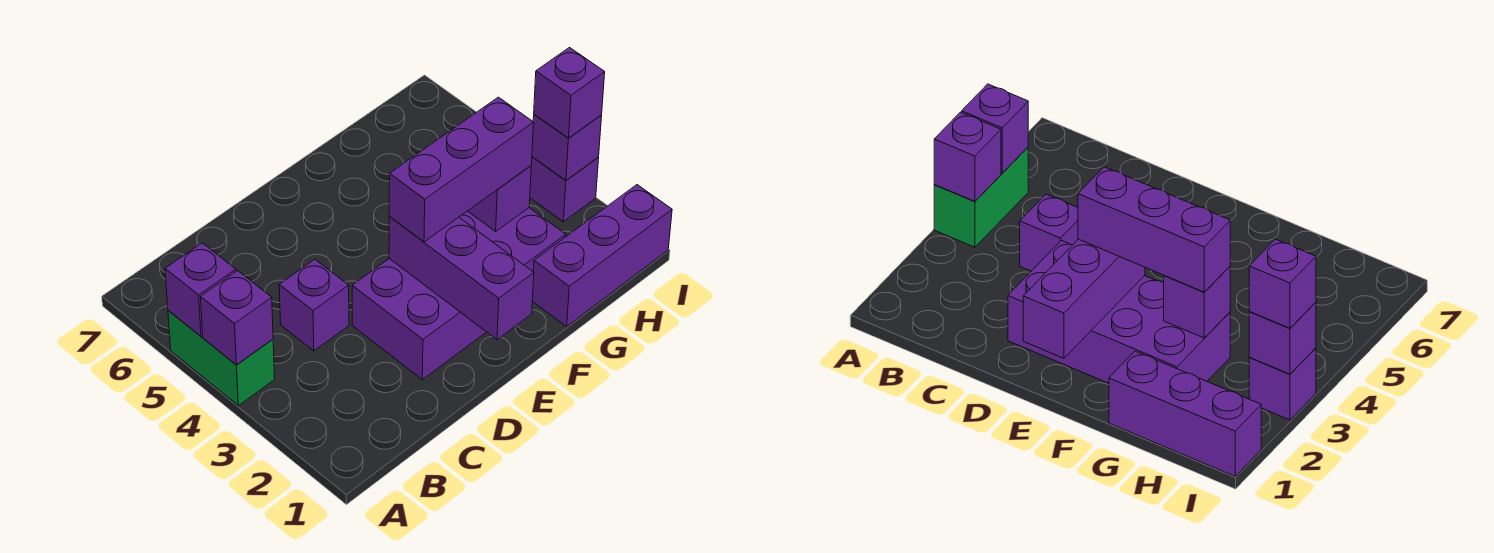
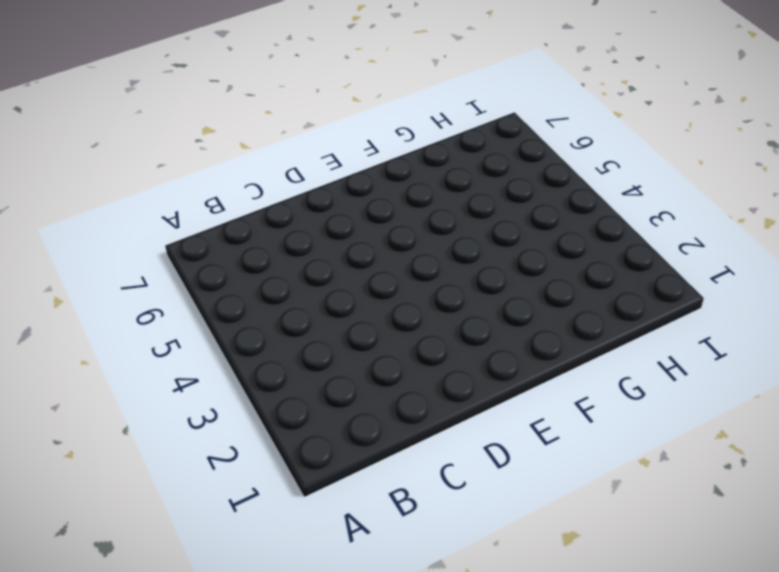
none -> green 1x2 brick [168,310,275,406]
none -> purple 1x1 brick [279,260,349,351]
none -> purple 2x4 brick [352,208,566,380]

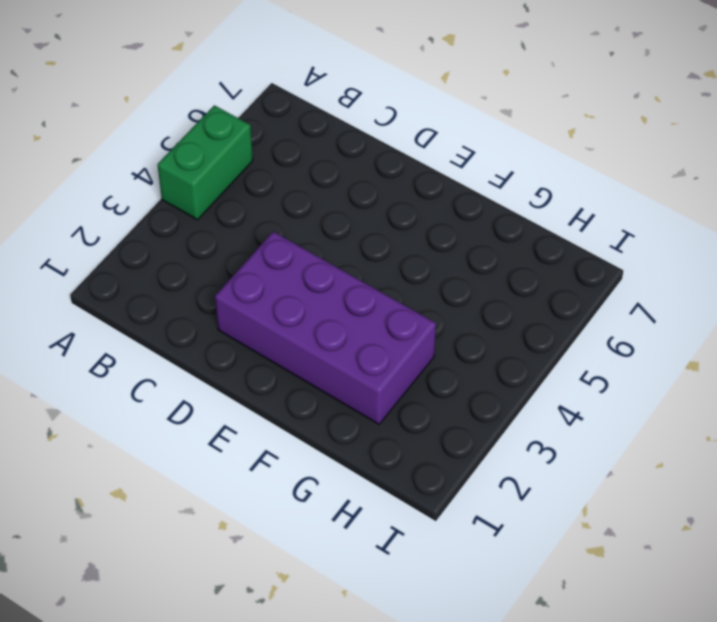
none -> purple 1x1 brick [279,260,349,351]
none -> purple 1x3 brick [532,185,672,326]
none -> purple 1x1 brick [530,157,599,222]

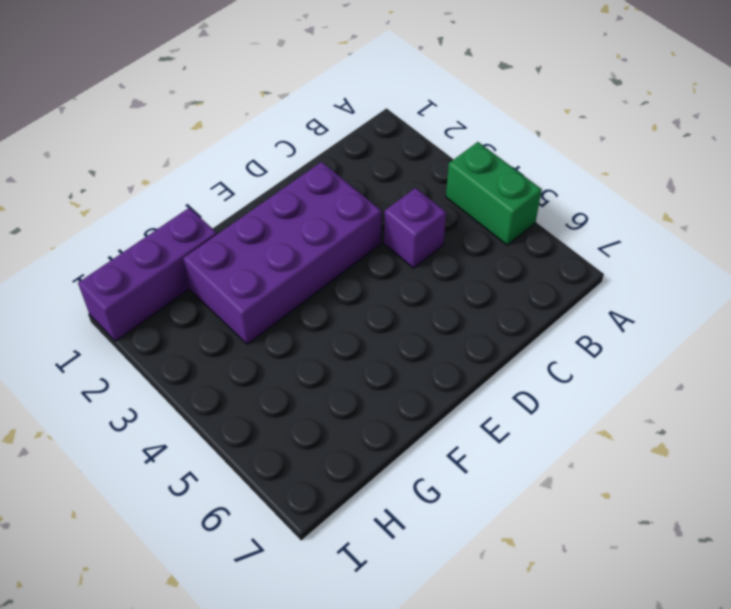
none -> purple 1x1 brick [530,157,599,222]
none -> purple 1x1 brick [200,271,273,365]
none -> purple 1x1 brick [165,243,236,336]

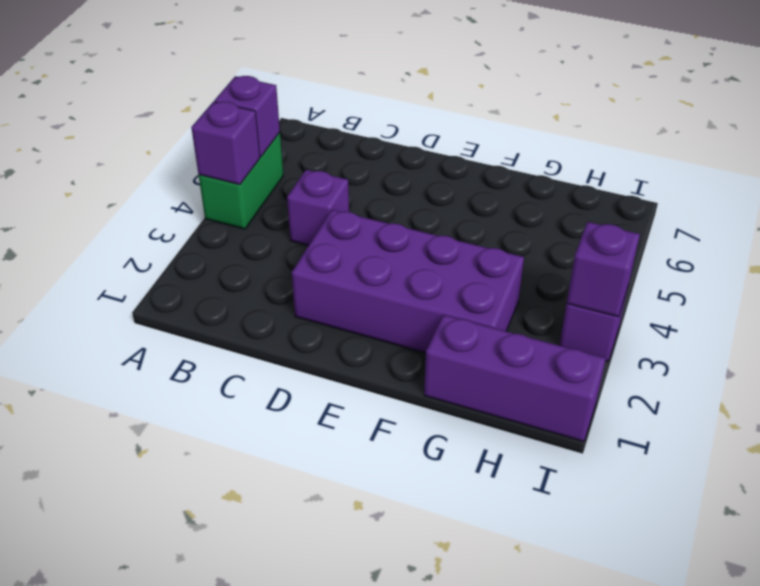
none -> purple 1x3 brick [389,217,534,340]
none -> purple 1x1 brick [468,166,531,231]
none -> purple 1x3 brick [389,97,534,242]

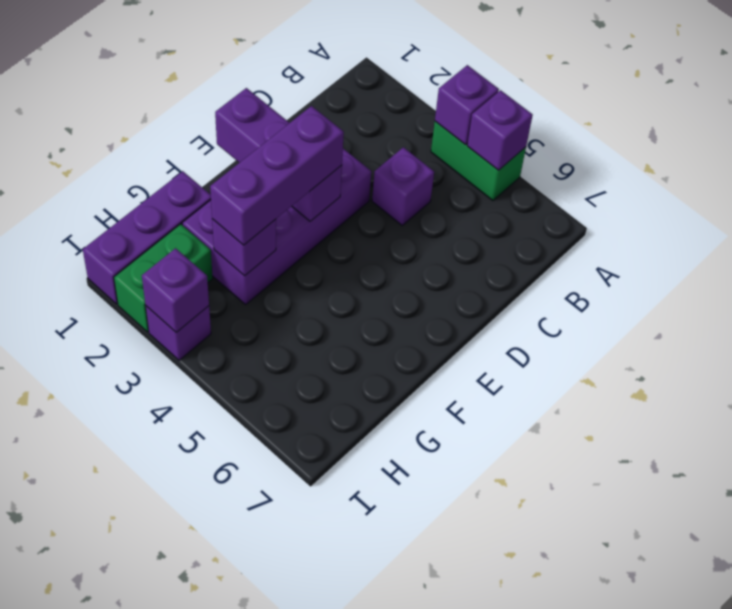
green 1x2 brick [114,224,213,332] -> none
none -> purple 1x1 brick [534,48,605,138]

